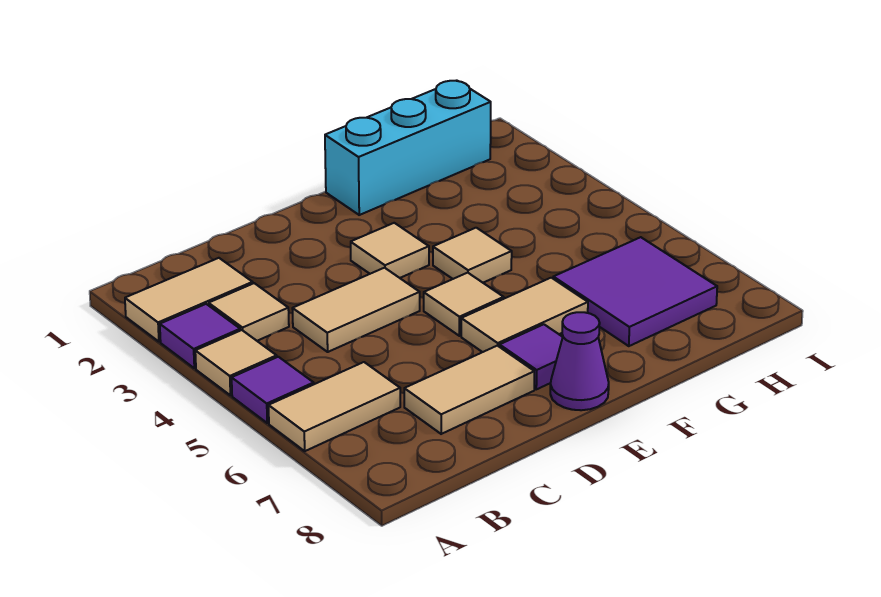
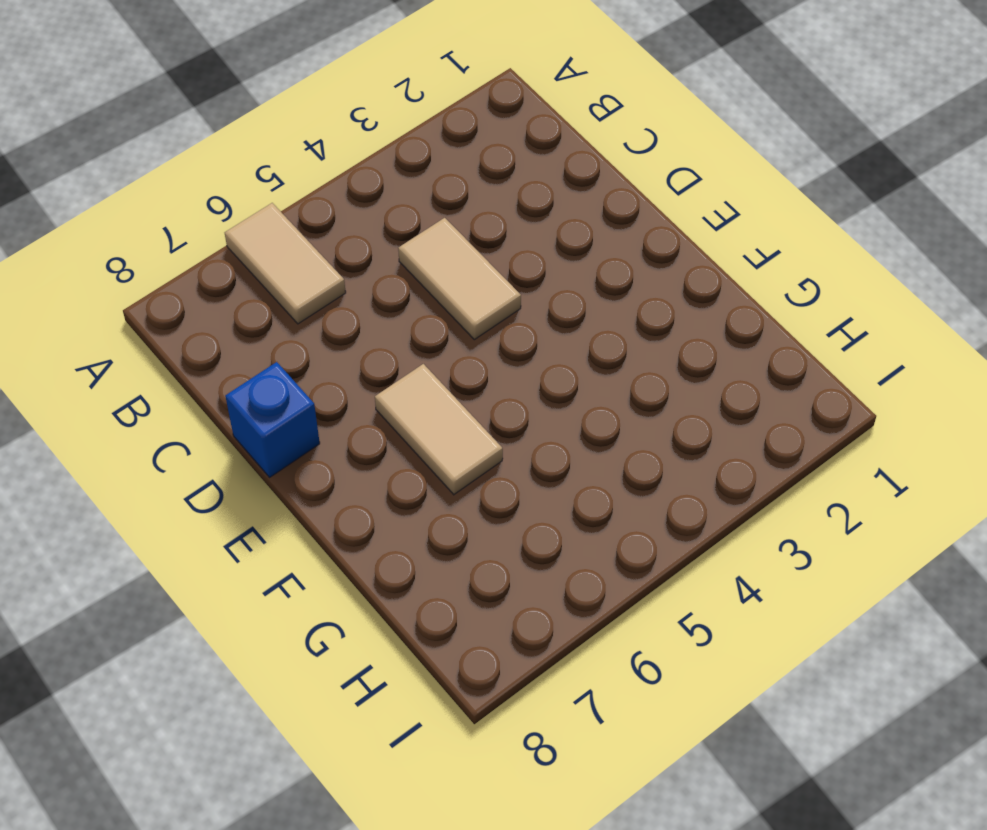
blue 1x1 brick [225,362,320,477] -> none
none -> tan 1x2 tile [125,258,253,342]
none -> purple 1x1 tile [160,304,240,368]
none -> tan 1x1 tile [195,330,277,395]

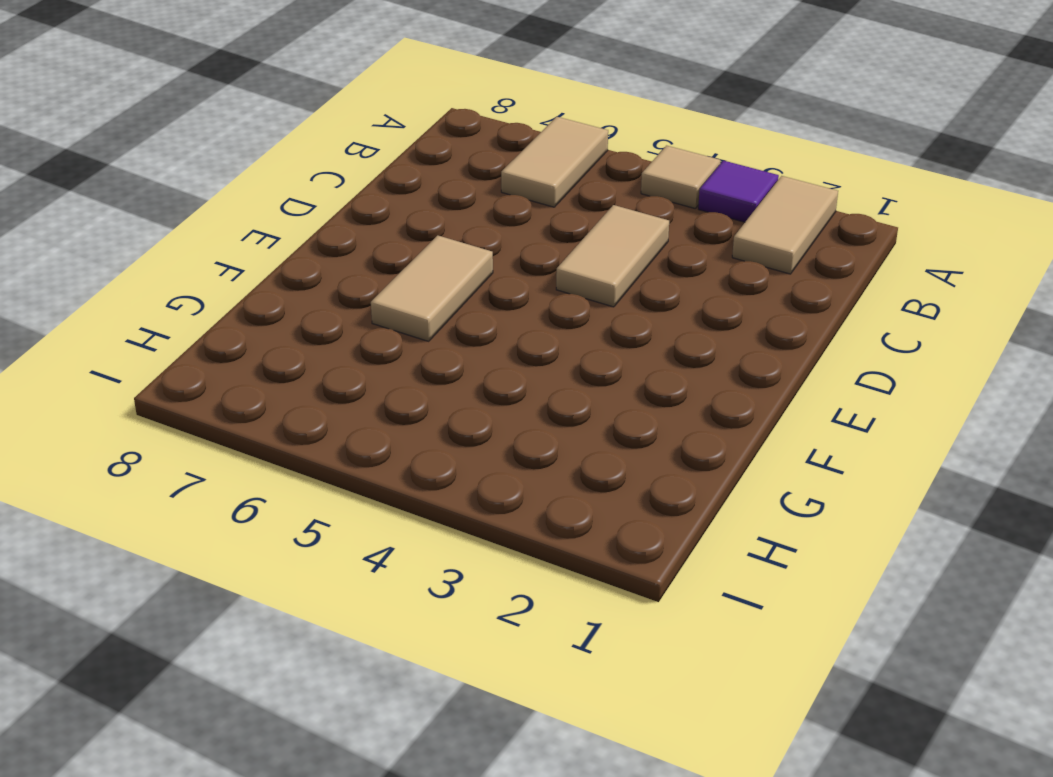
none -> purple 1x1 tile [232,357,314,423]
none -> tan 1x1 tile [209,283,289,341]
none -> tan 1x2 tile [404,346,534,434]

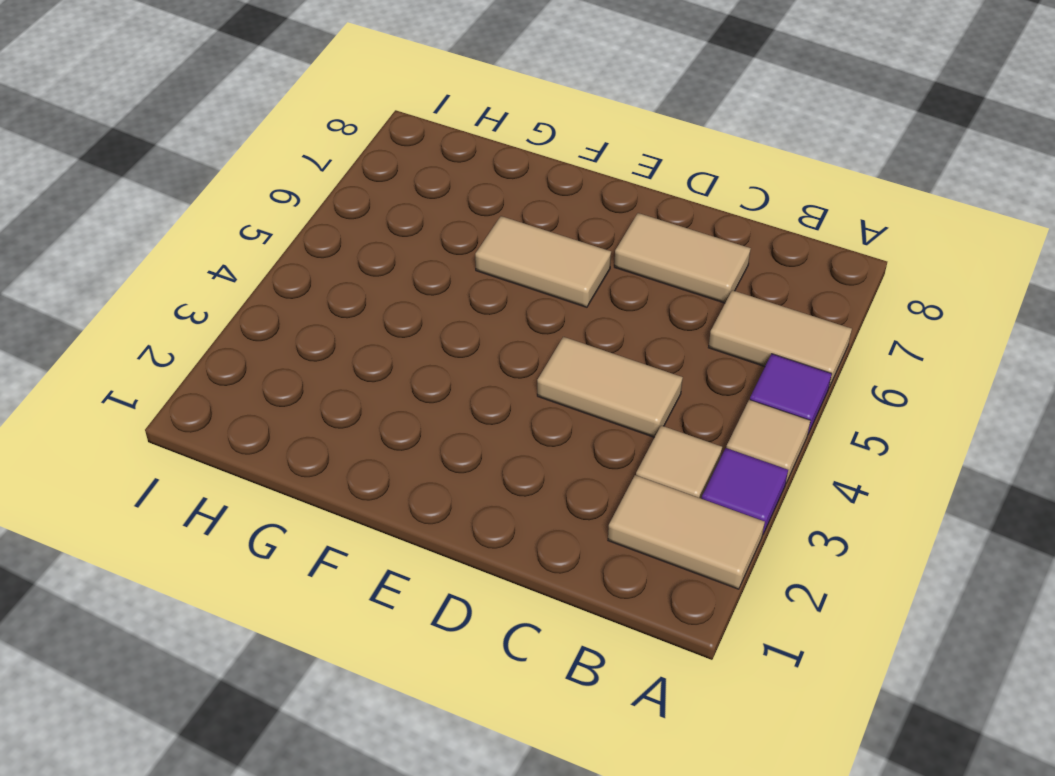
none -> tan 1x1 tile [351,223,429,278]
none -> tan 1x1 tile [424,273,504,336]
none -> purple 1x1 tile [500,324,563,389]

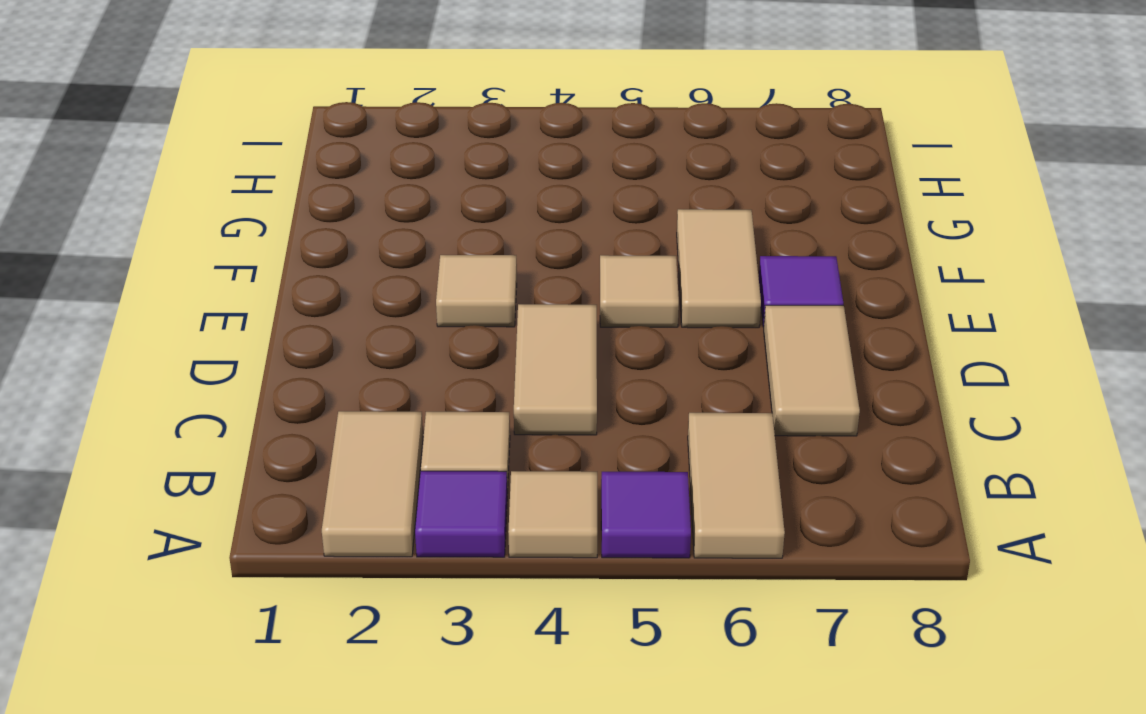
none -> purple 1x1 cone [550,312,609,410]
none -> cyan 1x3 brick [325,80,491,215]
none -> tan 1x1 tile [433,228,512,283]

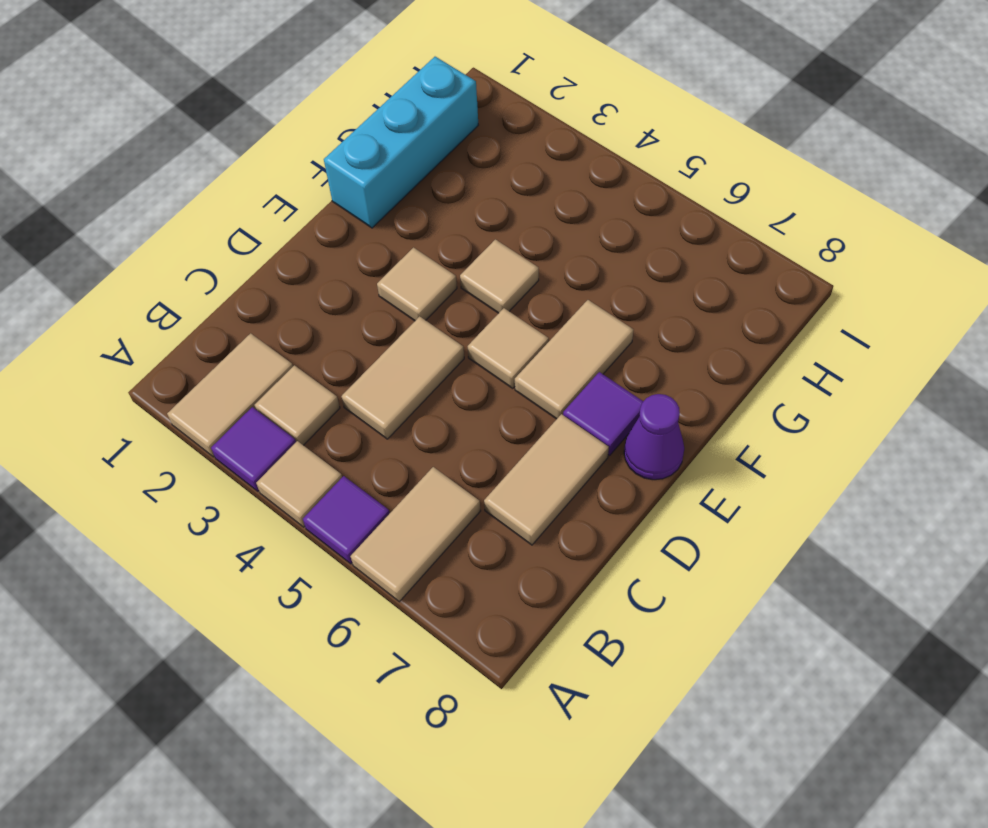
none -> purple 2x2 tile [553,237,717,346]

